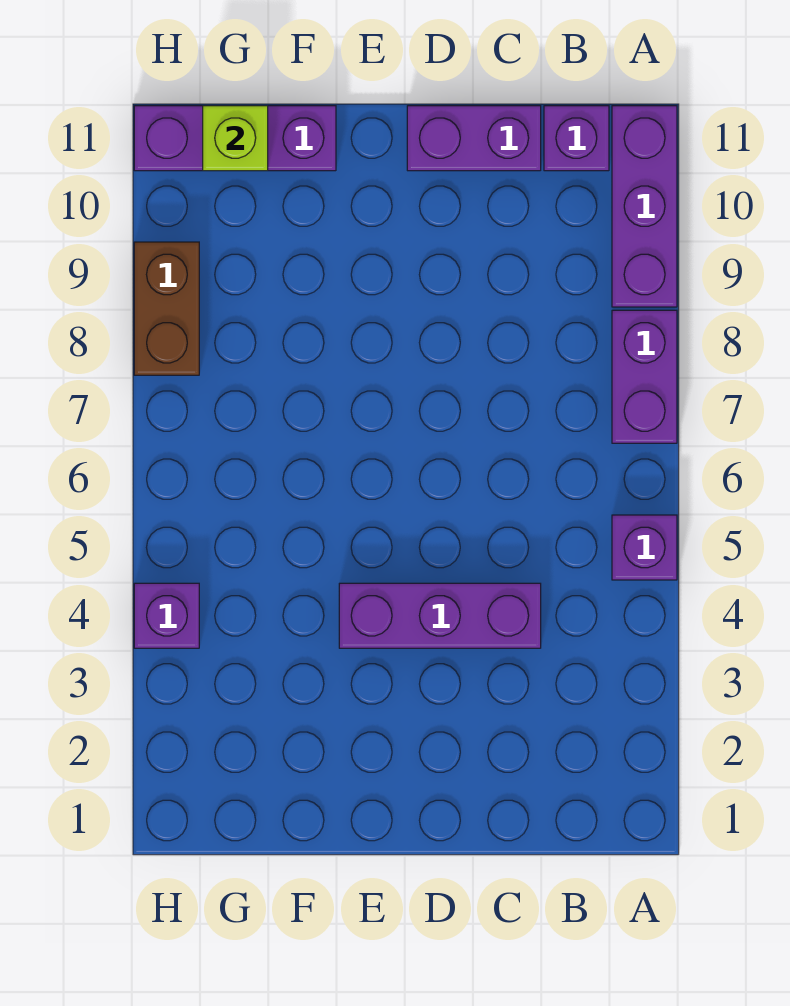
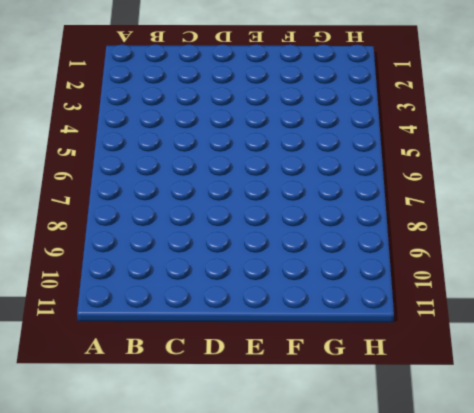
none -> purple 1x1 brick [612,515,677,580]
none -> purple 1x2 brick [612,310,677,443]

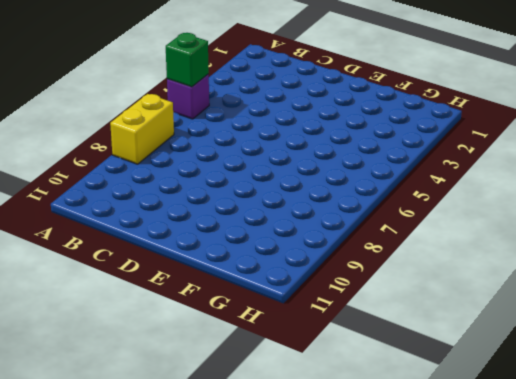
green 1x1 brick [166,33,209,87] -> none
yellow 1x2 brick [110,94,174,164] -> purple 1x2 brick [612,310,677,443]
none -> purple 1x3 brick [612,106,677,307]
none -> purple 1x1 brick [544,106,609,171]

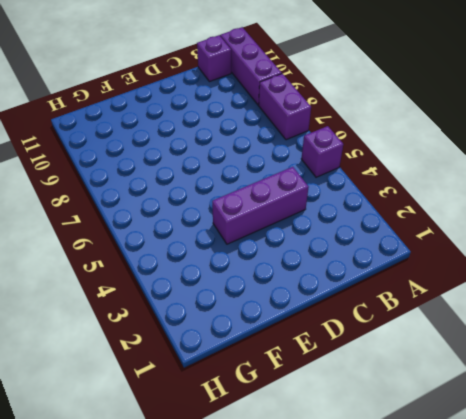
none -> purple 1x2 brick [407,106,541,171]
none -> purple 1x3 brick [134,106,336,171]

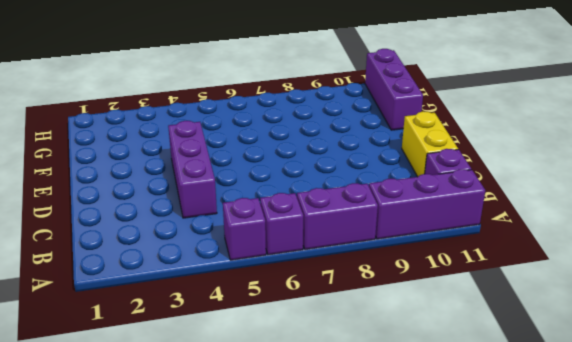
purple 1x1 brick [260,193,303,255] -> purple 1x1 brick moved to [134,583,199,648]
yellow 1x2 brick [402,111,458,177] -> purple 1x2 brick [407,106,541,171]
none -> brown 1x2 brick [134,242,199,375]
none -> lime 1x1 brick [203,106,268,171]

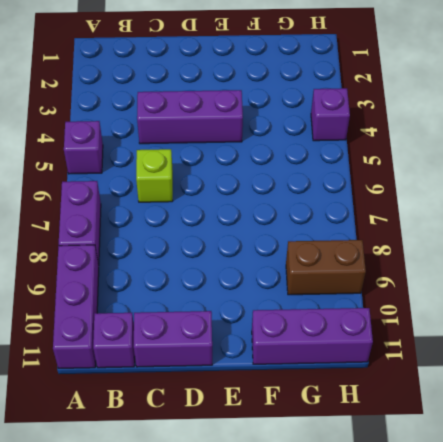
lime 1x1 brick [136,149,173,202] -> lime 1x1 brick moved to [203,106,268,171]
brown 1x2 brick [286,240,366,295] -> brown 1x2 brick turned to [134,242,199,375]

